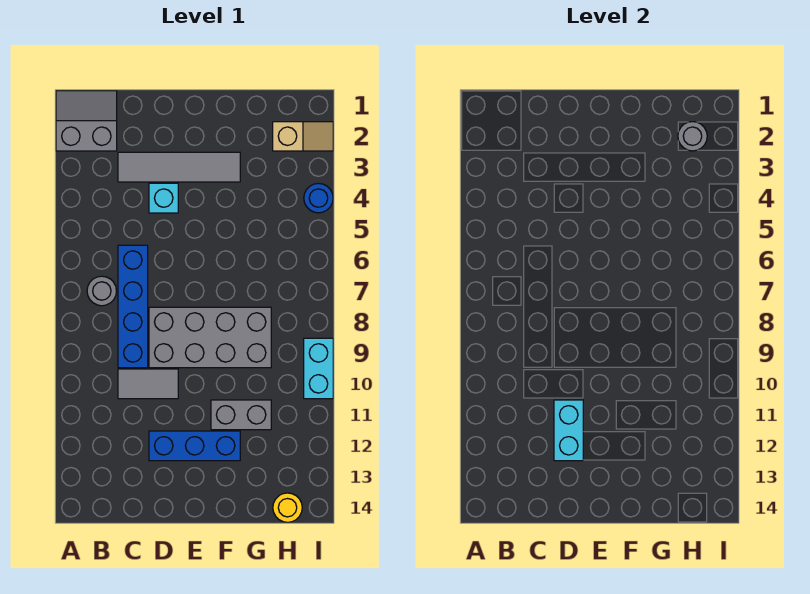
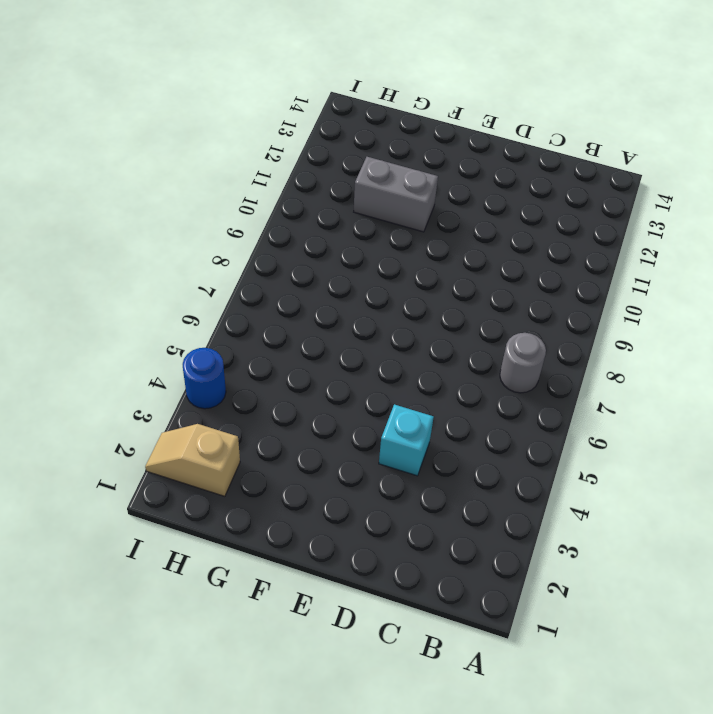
none -> grey 2x2 slope [56,91,117,151]
none -> grey 1x4 tile [118,152,240,182]
none -> blue 1x4 brick [118,245,148,368]

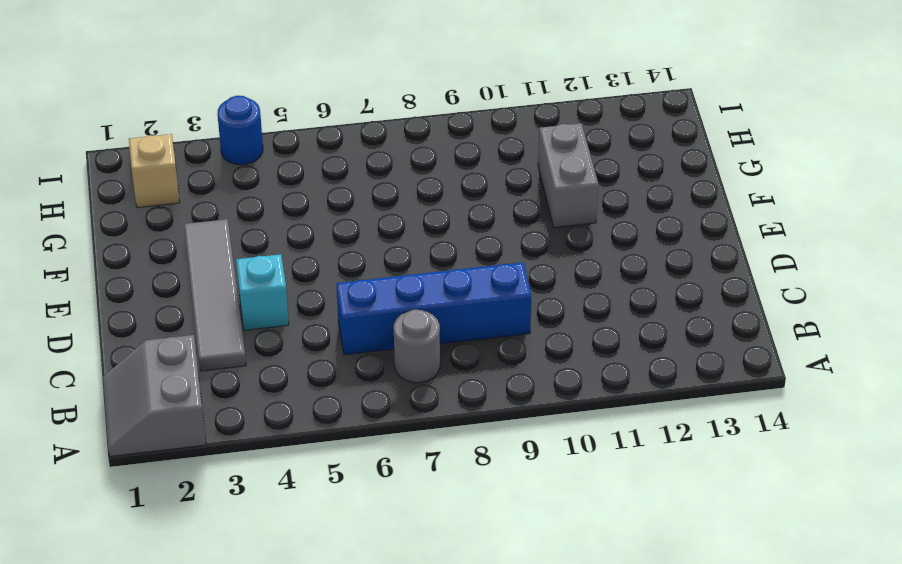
none -> grey 1x2 tile [118,369,178,399]
none -> grey 2x4 brick [149,307,271,368]
none -> blue 1x3 brick [149,431,240,461]

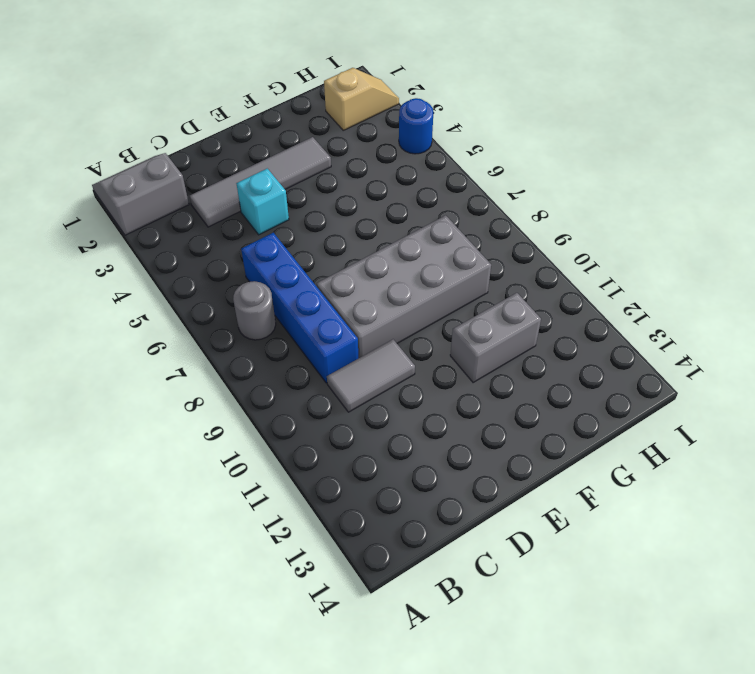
none -> blue 1x3 brick [149,431,240,461]
none -> yellow 1x1 round brick [273,493,302,522]
none -> cyan 1x2 brick [304,338,333,399]

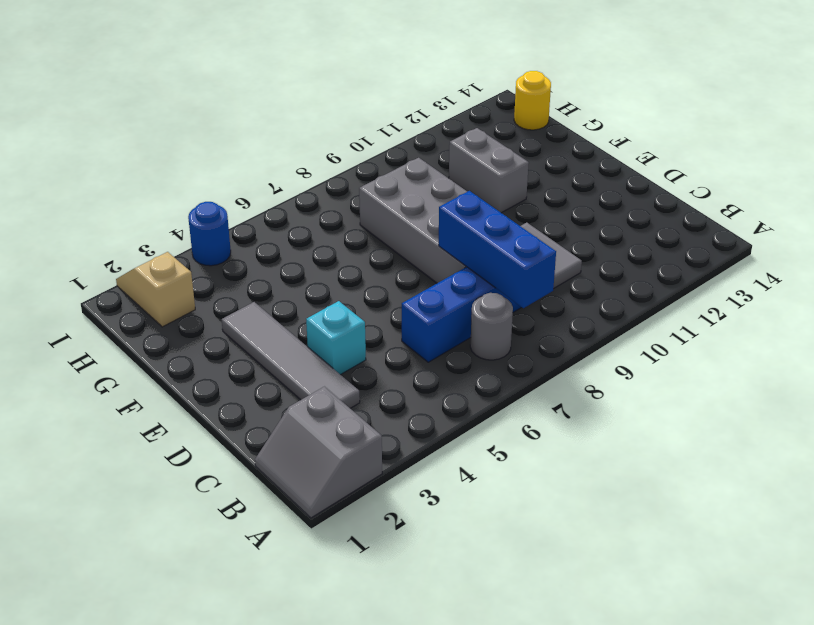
blue 1x3 brick [439,191,556,308] -> blue 1x3 brick moved to [149,431,240,461]
none -> cyan 1x2 brick [304,338,333,399]
none -> cyan 1x2 brick [554,400,583,461]
none -> grey 1x1 round brick [678,122,707,151]

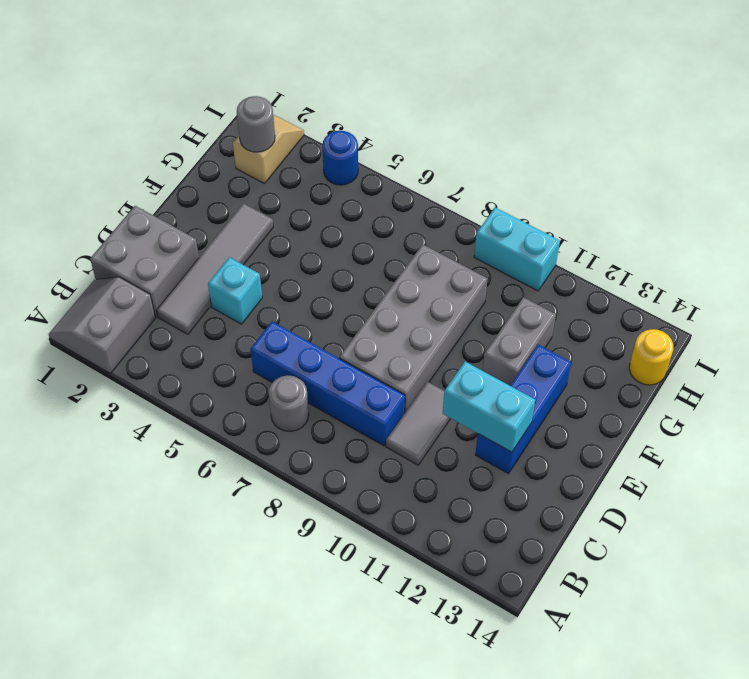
grey 2x2 brick [90,206,199,317] -> none

